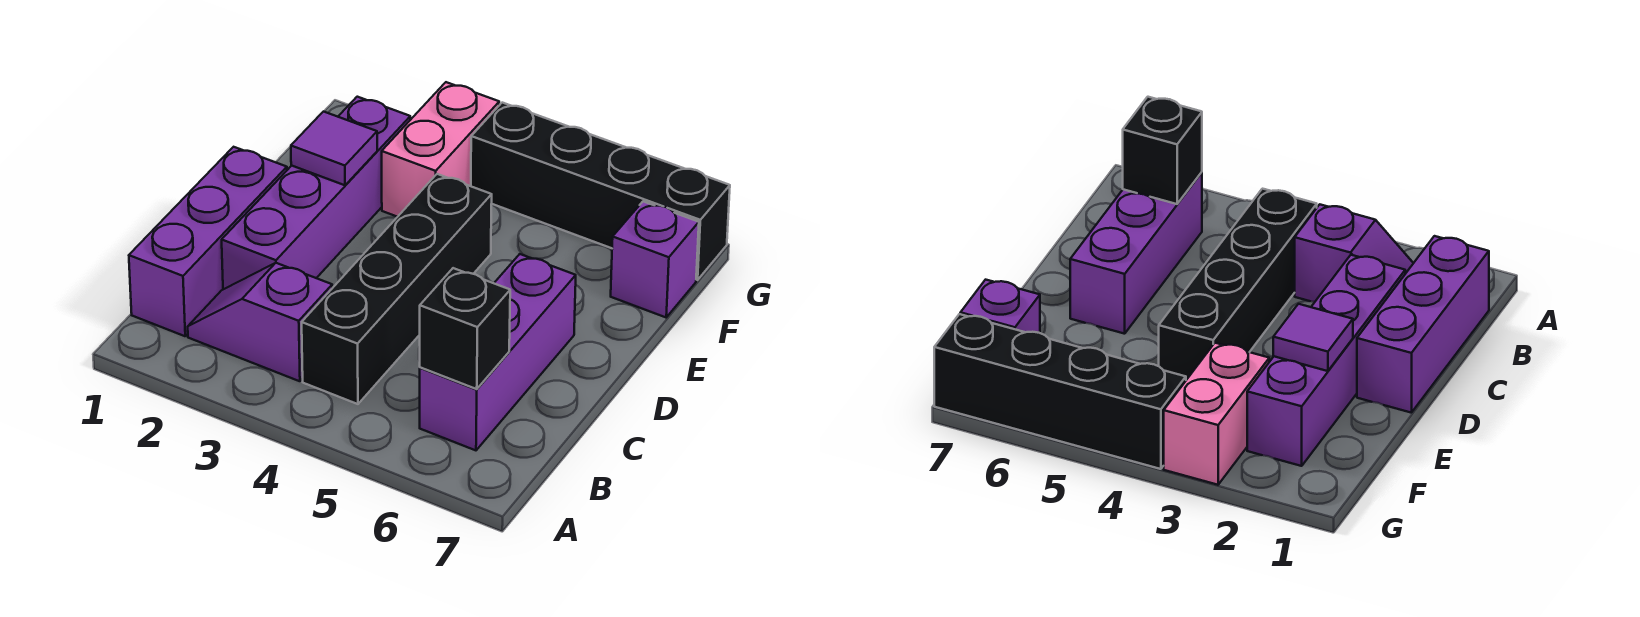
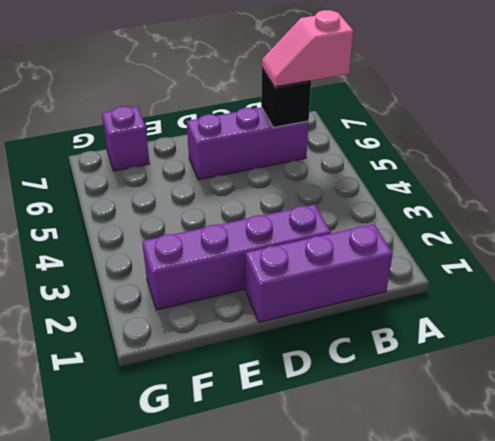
pink 1x2 slope [262,10,353,87] -> none
none -> purple 1x2 slope [188,263,332,381]
none -> black 1x4 brick [302,174,492,404]

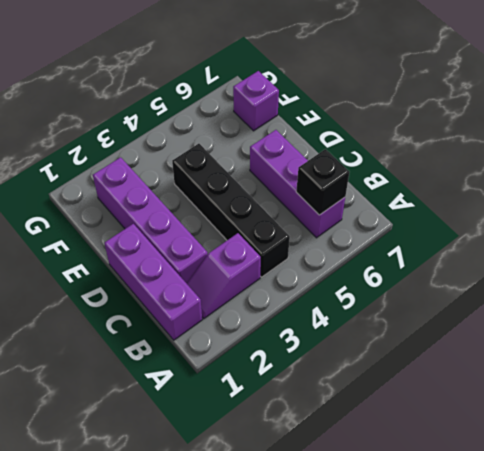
none -> pink 1x2 brick [382,82,499,217]
none -> black 1x4 brick [471,103,730,280]

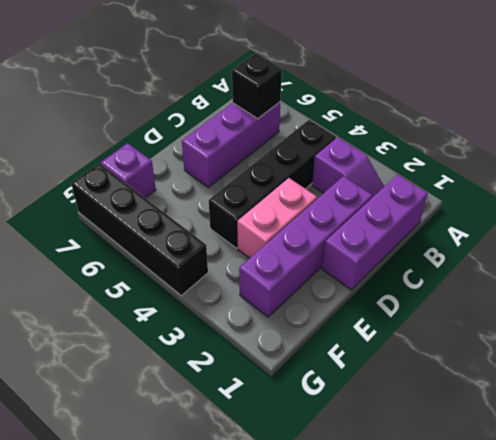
pink 1x2 brick [237,178,317,258] -> pink 1x2 brick moved to [382,82,499,217]
none -> purple 1x1 tile [291,112,377,185]

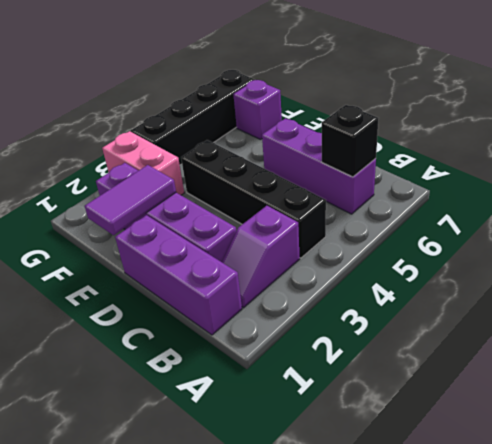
purple 1x2 tile [85,165,176,235] -> purple 1x1 tile [291,112,377,185]

